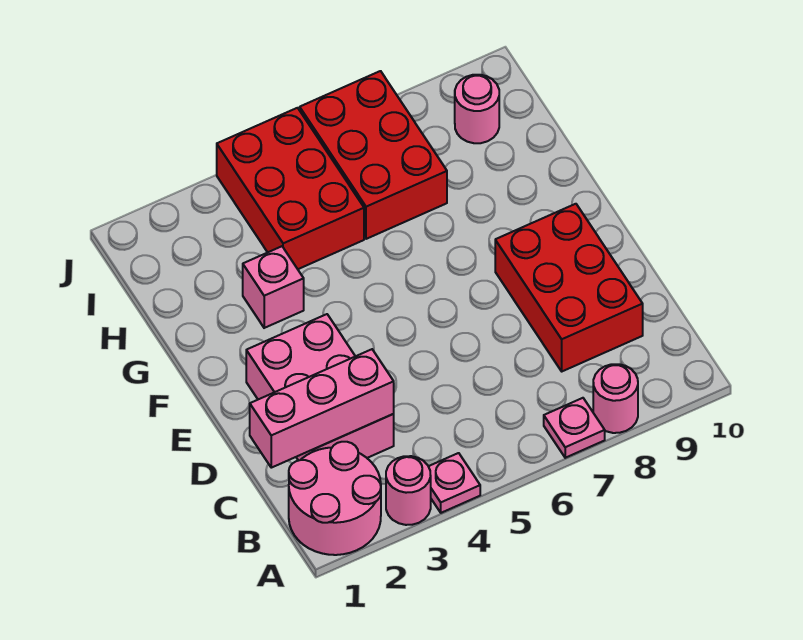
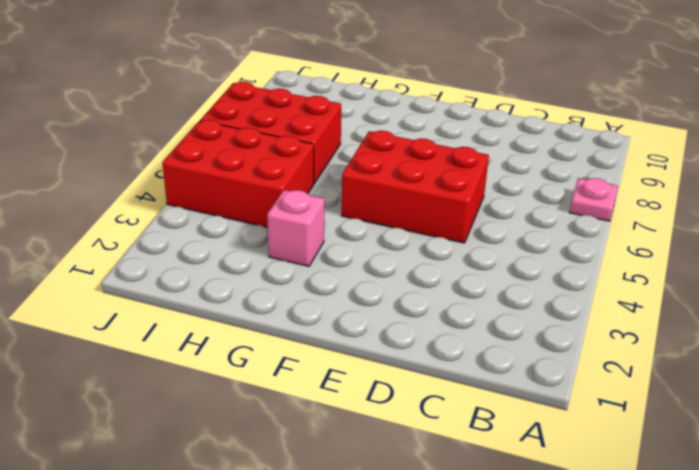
red 2x3 brick [341,131,489,243] -> red 2x3 brick moved to [495,204,643,371]
none -> pink 2x2 round brick [289,442,381,555]
none -> pink 1x1 round brick [386,456,431,525]
none -> pink 1x1 plate [428,453,480,513]

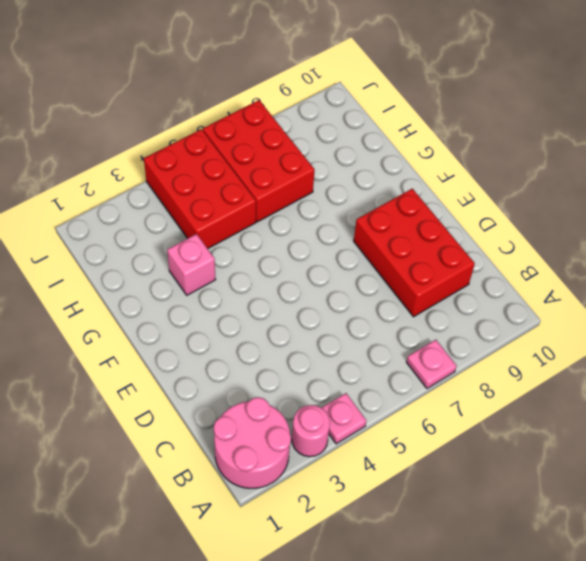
none -> pink 1x1 round brick [593,364,638,433]
none -> pink 2x3 brick [246,314,394,461]
none -> pink 1x1 round brick [455,75,499,143]

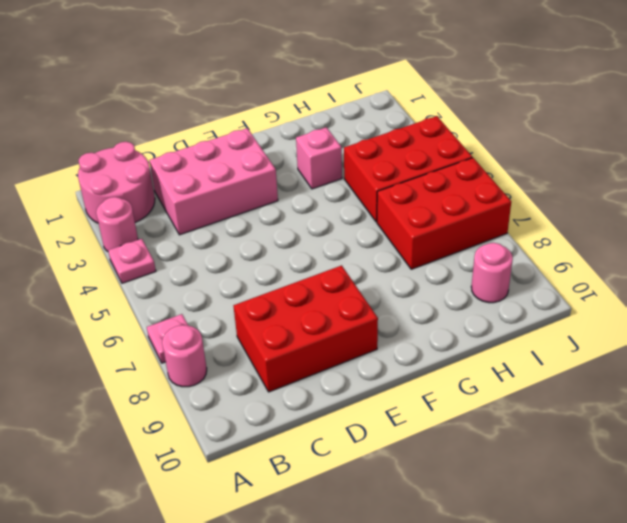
none -> pink 1x3 brick [250,349,394,468]

